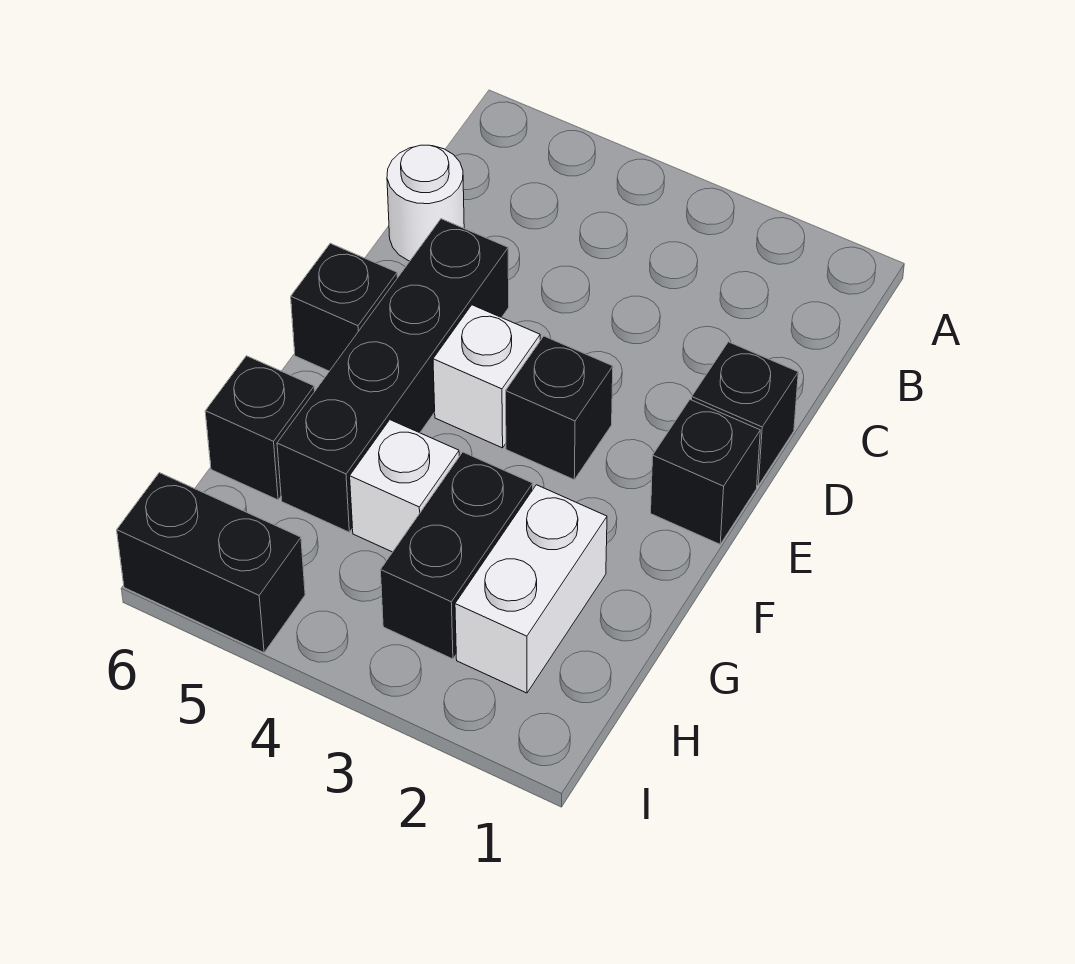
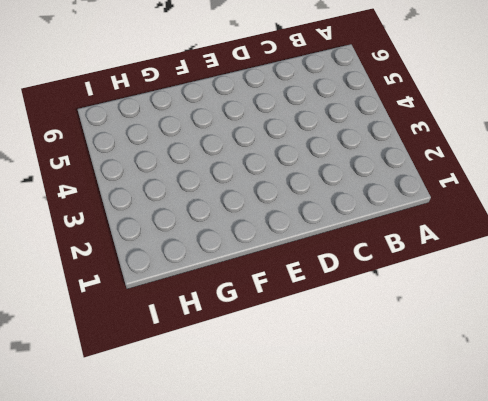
none -> white 1x1 round brick [387,145,464,261]
none -> black 1x1 brick [692,342,798,485]
none -> black 1x4 brick [277,219,509,532]

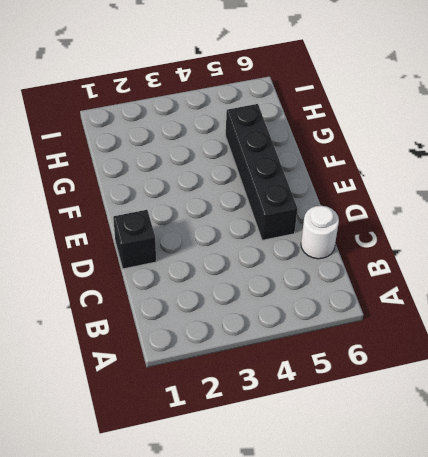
none -> black 1x1 brick [651,400,760,544]
none -> black 1x1 brick [506,336,613,480]
none -> white 1x1 brick [433,305,540,448]

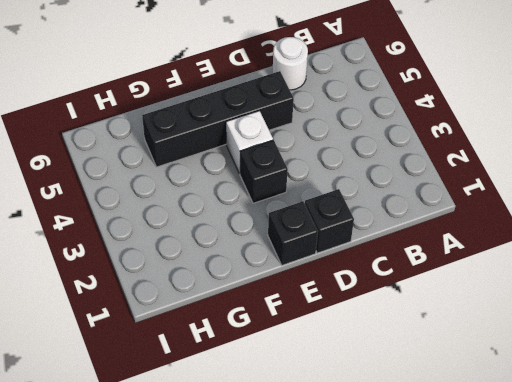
none -> black 1x1 brick [291,243,397,371]
none -> white 1x2 brick [455,485,607,693]
none -> black 1x2 brick [380,452,533,659]

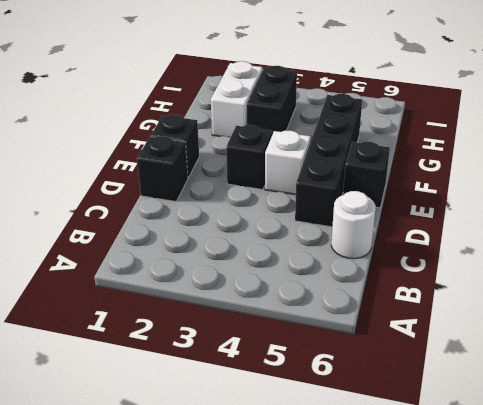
none -> white 1x1 brick [350,420,459,552]
none -> black 1x1 brick [205,356,315,500]
none -> black 1x2 brick [117,473,305,653]

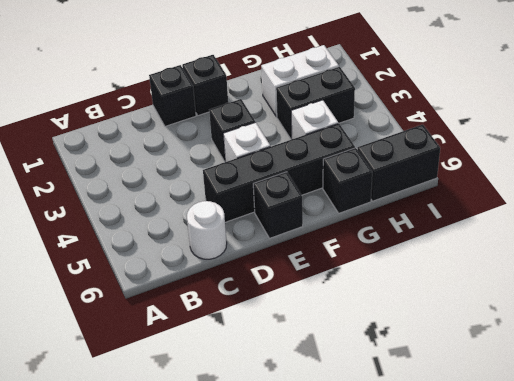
black 1x2 brick [357,125,440,201] -> black 1x2 brick turned to [117,473,305,653]

